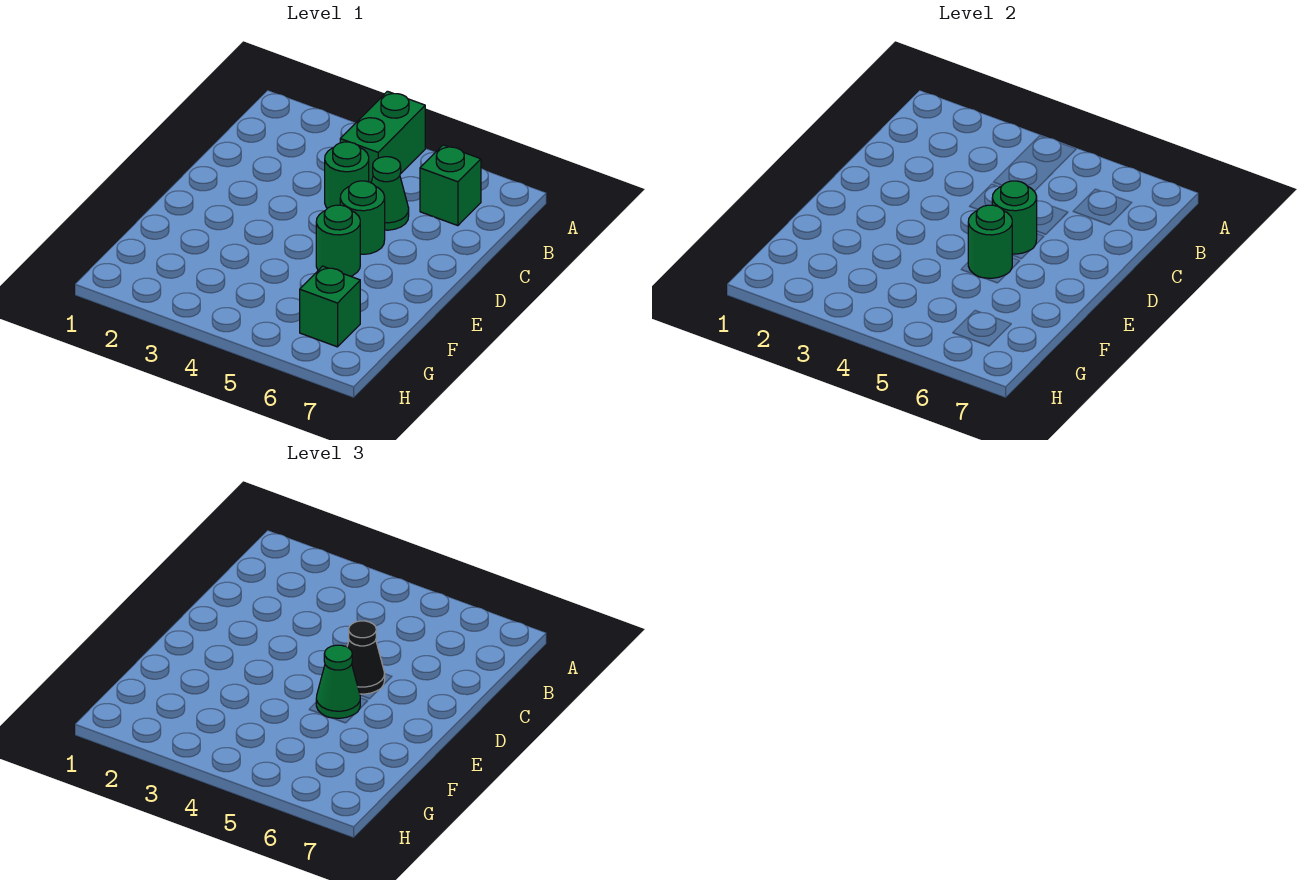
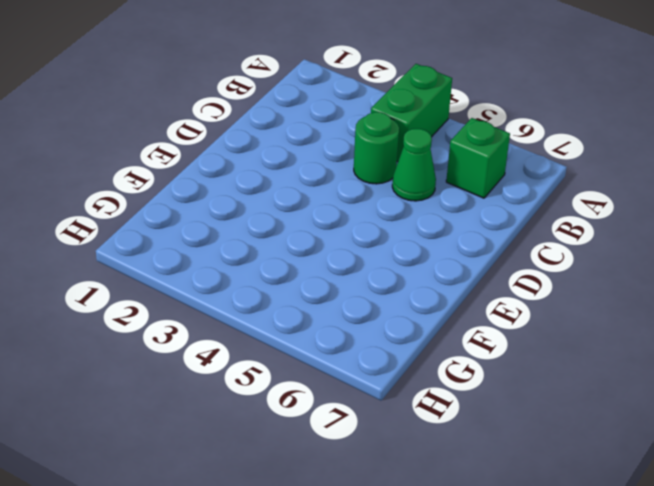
none -> green 1x1 round brick [340,181,385,254]
none -> green 1x1 round brick [316,205,360,276]

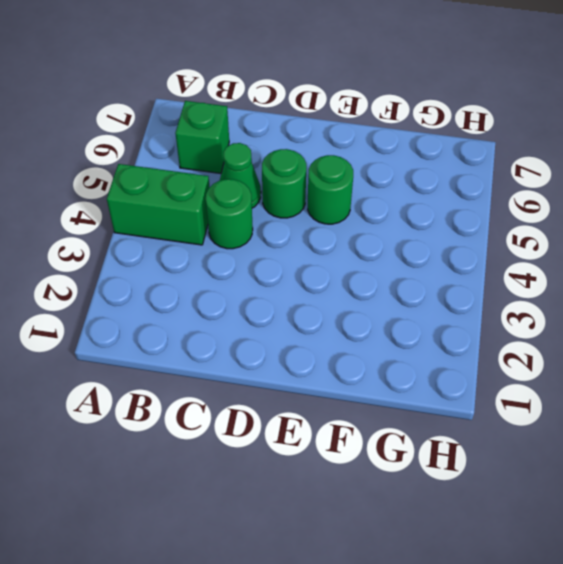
none -> green 1x1 brick [300,266,360,347]
none -> green 1x1 round brick [992,181,1037,254]

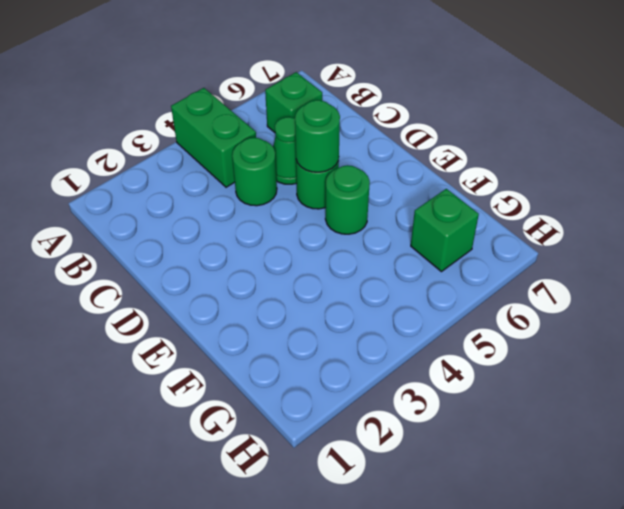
none -> green 1x1 round brick [968,205,1013,278]
none -> black 1x1 cone [347,621,385,694]

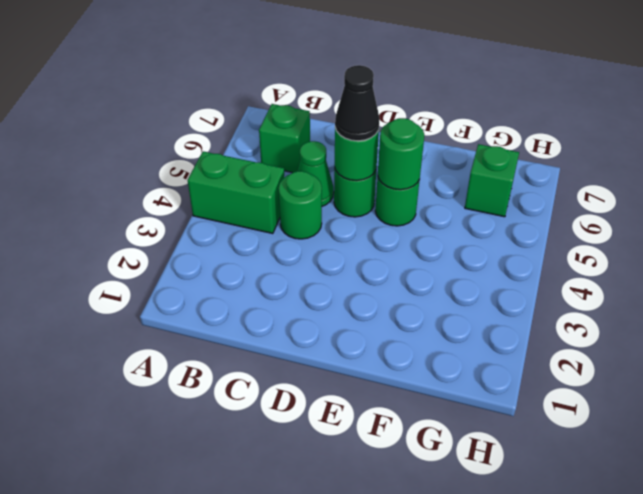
none -> green 1x1 cone [316,645,360,718]

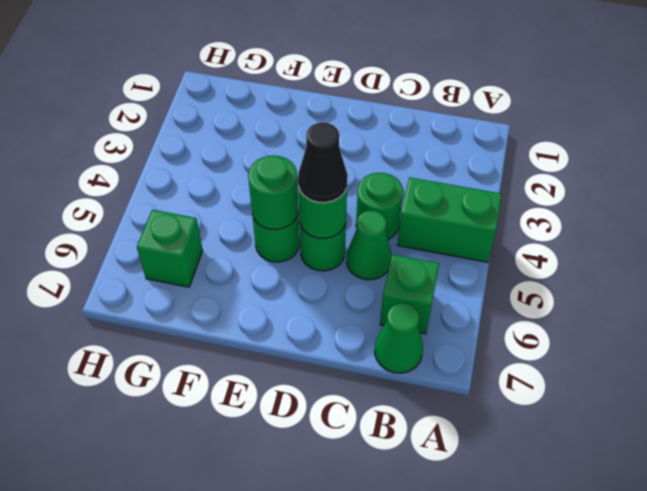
green 1x1 cone [375,303,423,373] -> green 1x1 cone moved to [316,645,360,718]

